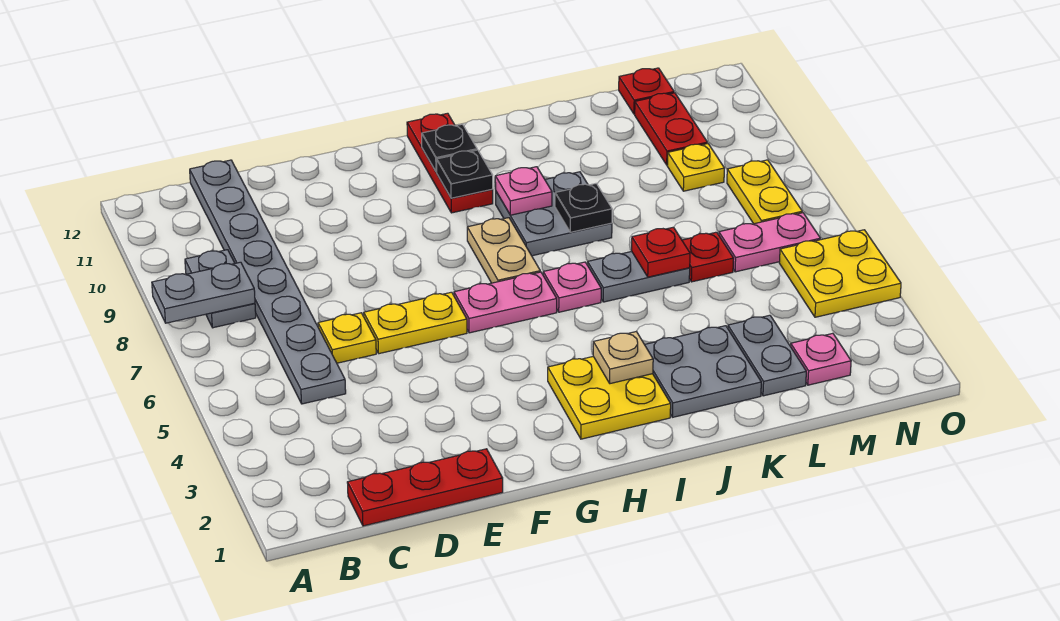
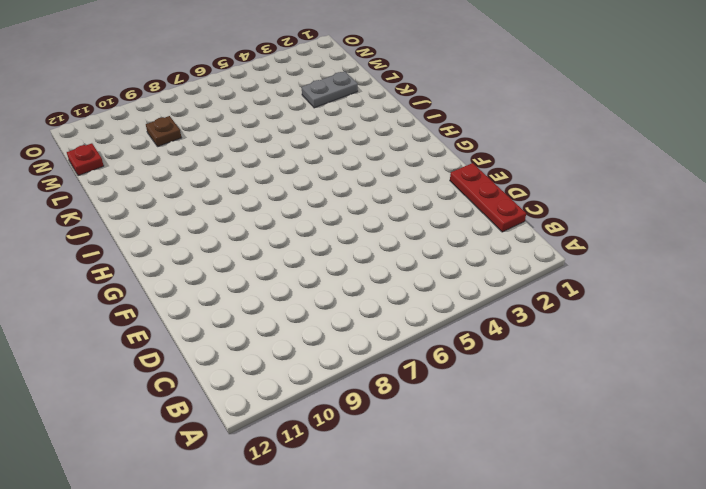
brown 1x1 plate [146,116,181,147] -> yellow 1x1 plate [667,144,724,191]
none -> grey 1x2 plate [185,250,256,328]
none -> grey 1x8 plate [190,160,346,404]
none -> yellow 1x1 plate [318,313,376,363]

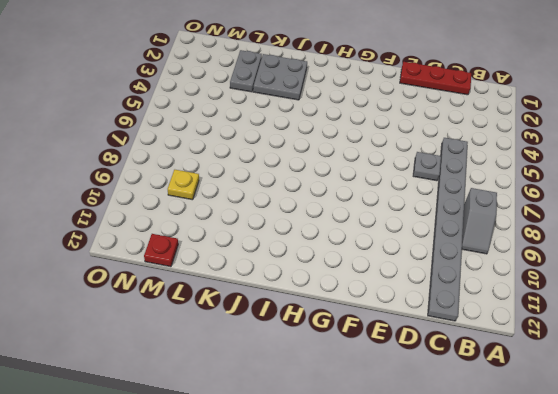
grey 1x2 slope [462,188,497,254] -> grey 1x2 plate [185,250,256,328]
grey 1x1 plate [413,152,441,181] -> yellow 1x1 plate [318,313,376,363]
none -> yellow 1x2 plate [364,292,467,354]
none -> pink 1x2 plate [454,272,557,333]
none -> yellow 2x2 plate [548,356,671,439]

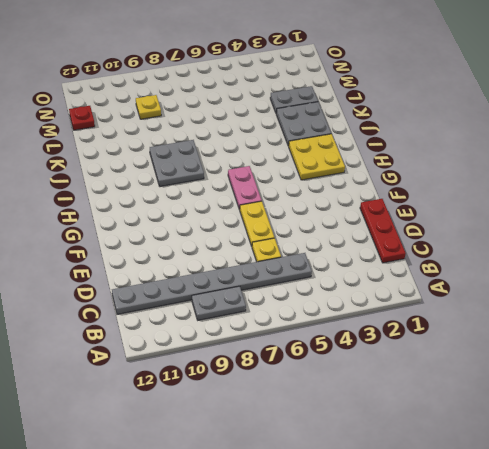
none -> tan 1x2 plate [467,218,540,283]
none -> red 1x3 plate [407,113,493,213]
none -> pink 1x1 plate [543,262,601,312]

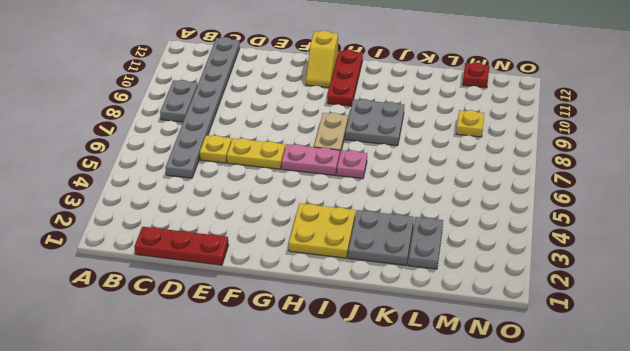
yellow 1x2 slope [306,31,338,88] -> none
none -> grey 1x2 plate [588,252,690,302]
none -> red 1x1 plate [682,232,734,282]
none -> pink 1x1 plate [791,333,851,385]

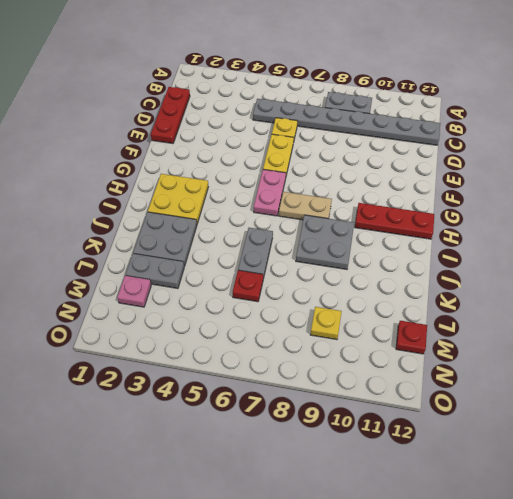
none -> pink 1x1 plate [543,262,601,312]
none -> pink 1x2 plate [719,213,820,272]
none -> red 1x2 plate [635,93,707,165]

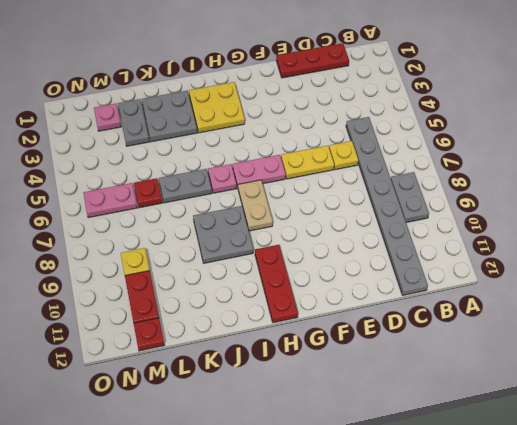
none -> yellow 2x2 plate [779,230,901,317]
none -> yellow 1x2 plate [727,160,802,224]
none -> grey 1x2 plate [152,262,255,323]

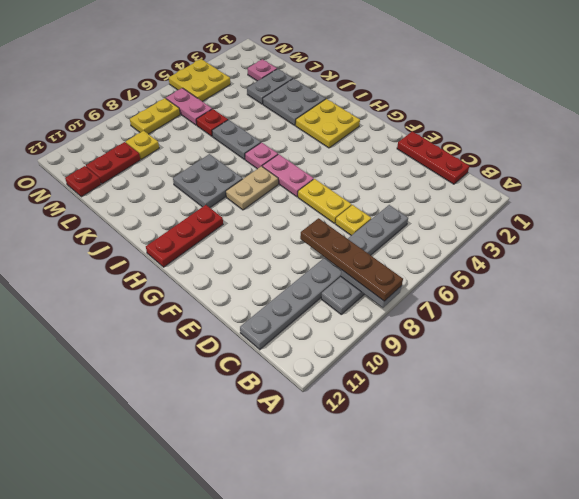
brown 1x4 plate [300,218,403,301] -> none
none -> black 1x1 plate [437,150,493,198]
none -> black 1x1 plate [422,124,477,172]
none -> tan 1x1 plate [593,332,653,384]

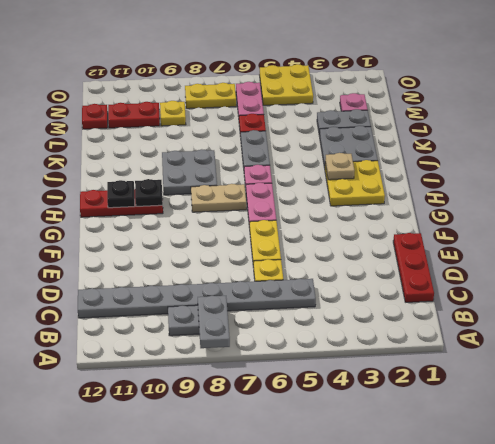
none -> pink 1x1 plate [495,167,552,215]
none -> black 1x1 plate [555,184,612,232]
none -> red 1x1 plate [632,227,690,277]

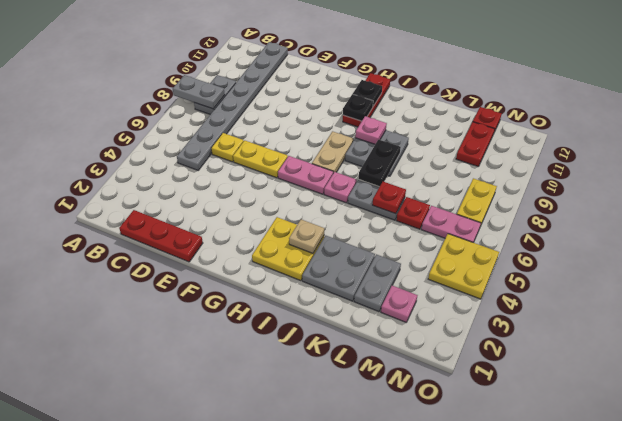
black 1x2 plate [359,140,401,186] -> black 1x1 plate [555,184,612,232]
none -> yellow 1x1 plate [667,144,724,191]

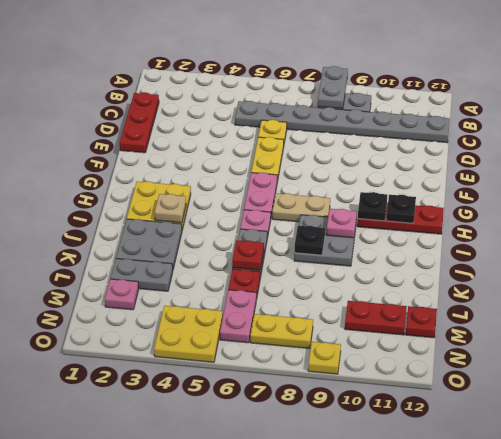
yellow 1x1 plate [308,342,341,374] -> yellow 1x1 plate moved to [667,144,724,191]

